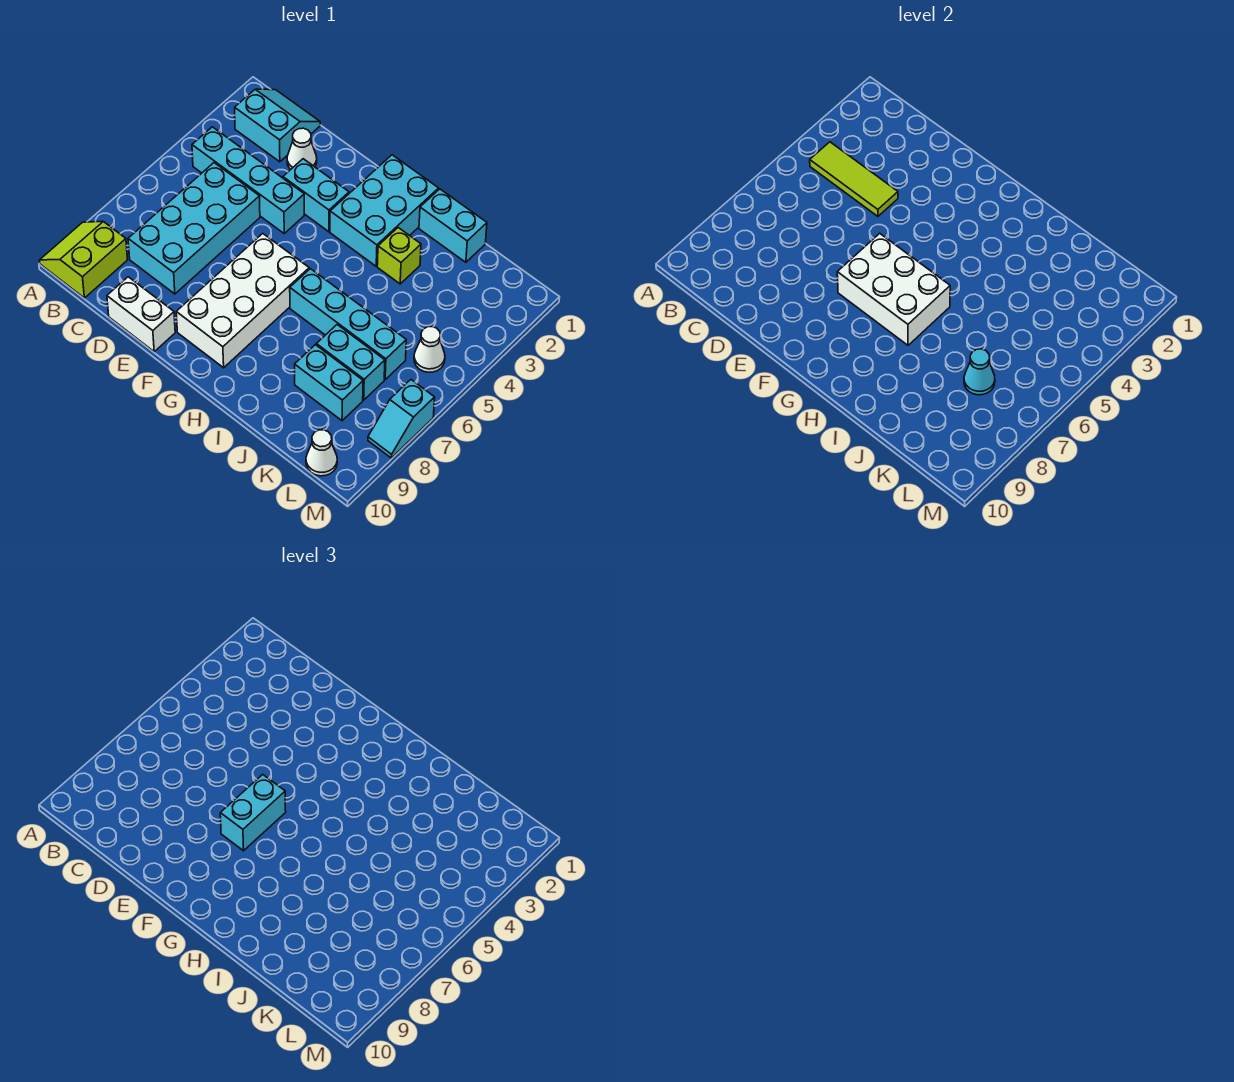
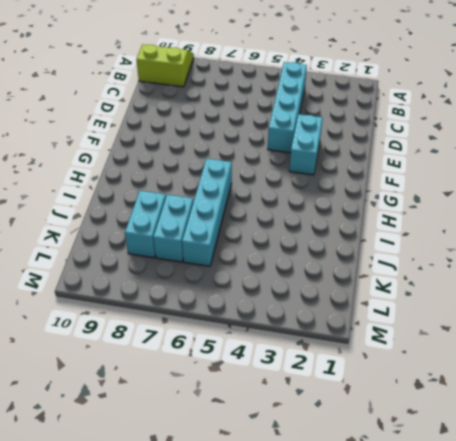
none -> cyan 2x2 slope [235,89,320,162]
none -> cyan 2x4 brick [128,163,260,294]
none -> white 1x1 cone [287,128,317,169]

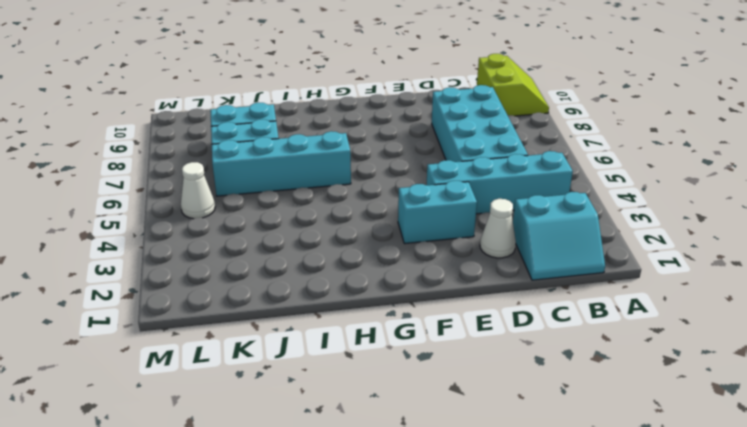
none -> white 1x2 brick [107,277,175,352]
none -> white 2x4 brick [176,233,309,368]
none -> cyan 2x3 brick [330,155,439,266]

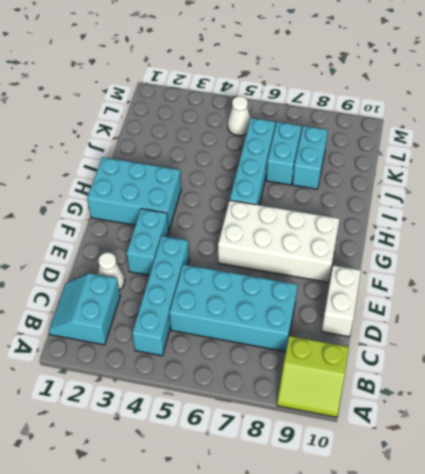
none -> cyan 1x2 brick [419,189,487,262]
none -> lime 1x1 brick [377,228,421,284]
none -> white 1x1 cone [306,430,337,476]

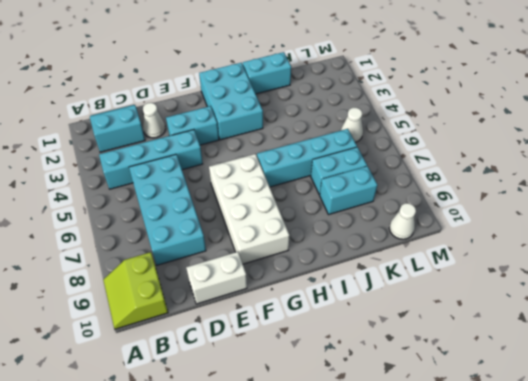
none -> lime 1x1 brick [377,228,421,284]
none -> cyan 1x2 slope [368,380,435,458]
none -> lime 1x3 tile [810,142,898,216]

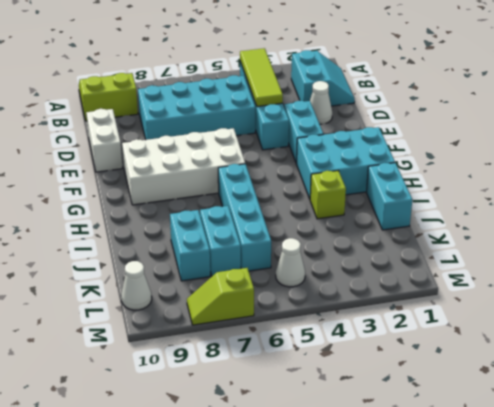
lime 1x2 slope [187,268,254,325] -> cyan 1x2 slope [368,380,435,458]
none -> white 2x3 brick [837,233,950,345]
none -> cyan 1x1 cone [964,349,995,395]
none -> cyan 1x2 brick [220,774,286,851]

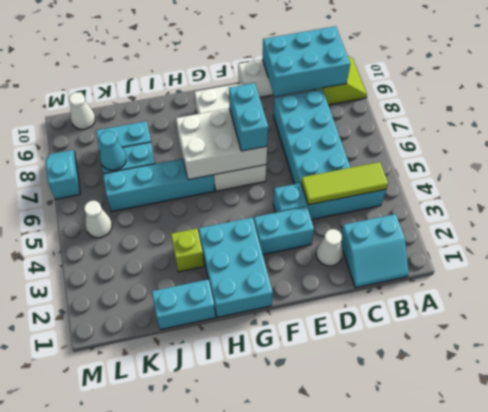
cyan 2x3 brick [263,26,350,97] -> none

